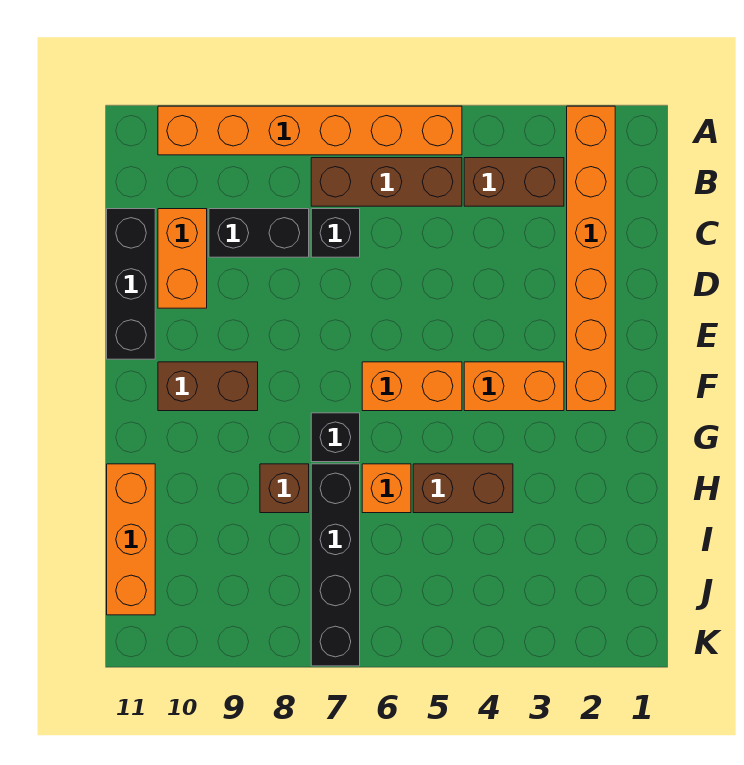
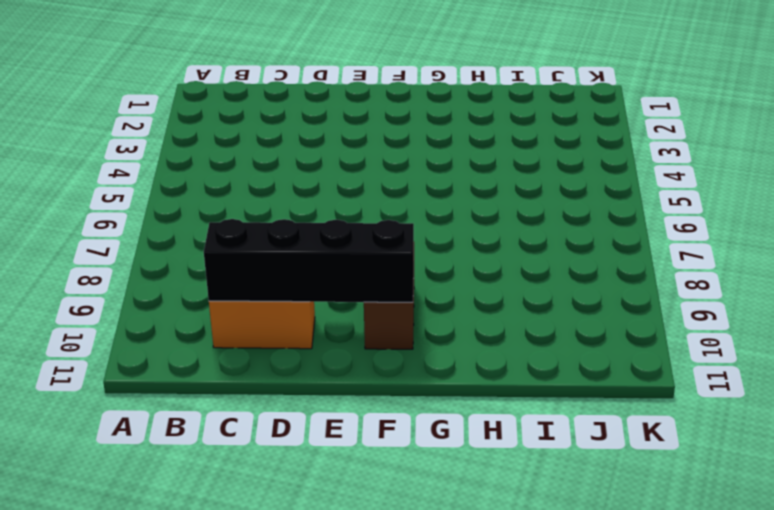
black 1x4 brick [204,219,414,302] -> black 1x4 brick moved to [311,464,360,666]
none -> orange 1x6 brick [567,106,615,411]
none -> orange 1x6 brick [158,106,462,155]
none -> brown 1x2 brick [464,158,564,206]

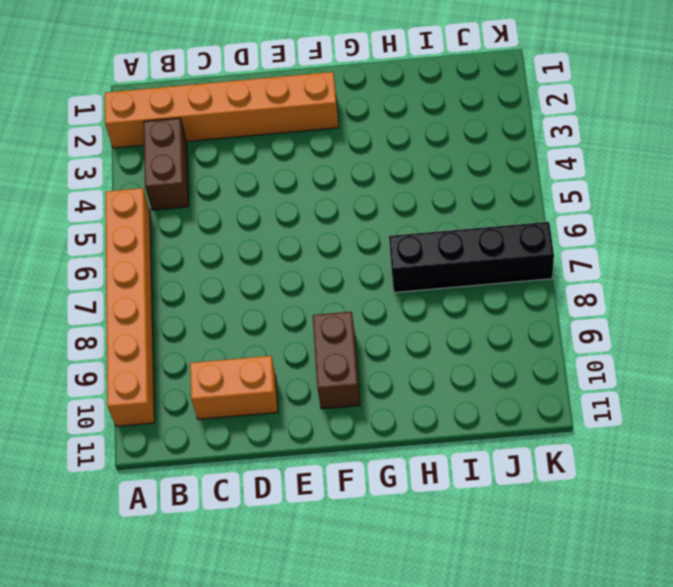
none -> brown 1x3 brick [311,158,462,206]
none -> black 1x1 brick [311,209,360,257]
none -> black 1x2 brick [209,209,309,257]

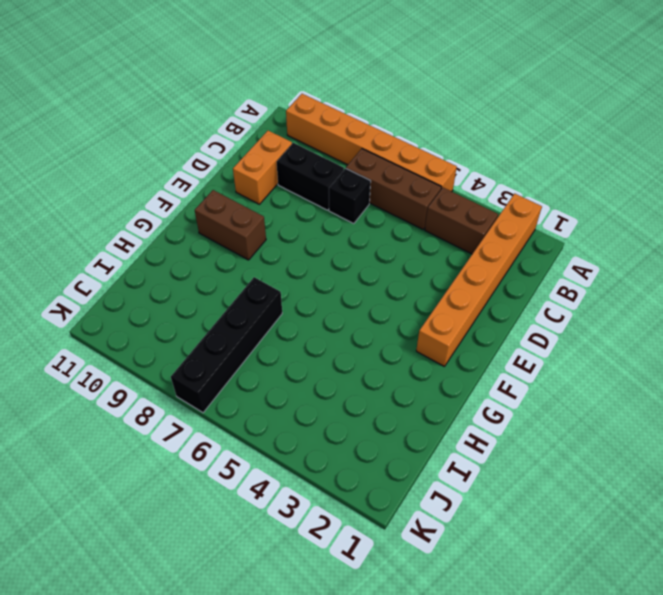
none -> black 1x3 brick [107,209,155,359]
none -> orange 1x2 brick [464,362,564,411]
none -> orange 1x2 brick [362,362,462,411]

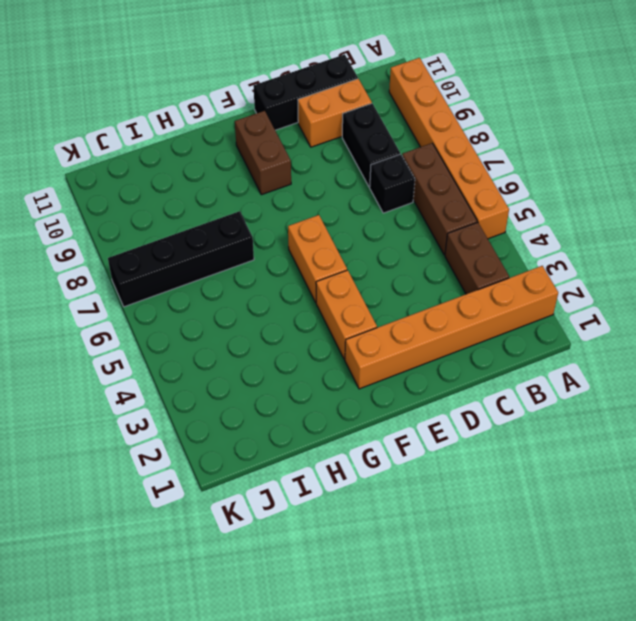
none -> black 1x1 brick [311,413,360,462]
none -> brown 1x2 brick [413,464,513,513]
none -> orange 1x1 brick [362,464,411,513]

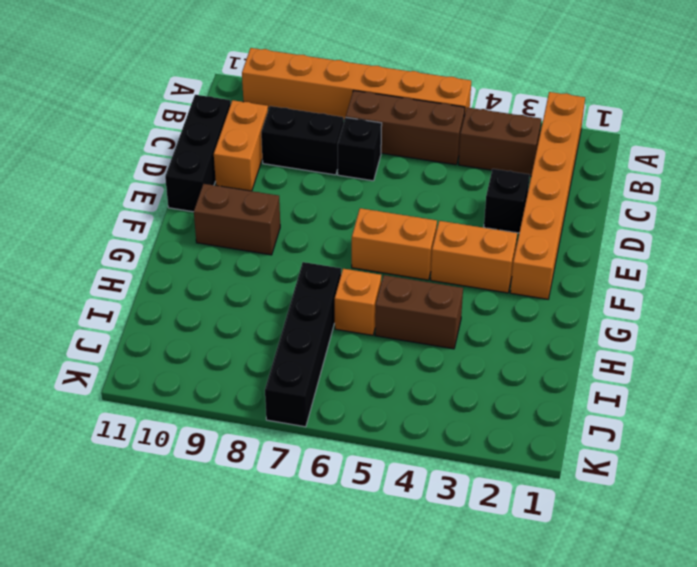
black 1x1 brick [484,169,530,233] -> black 1x1 brick moved to [311,413,360,462]
none -> brown 1x1 brick [260,464,309,513]
none -> orange 1x3 brick [107,464,155,615]

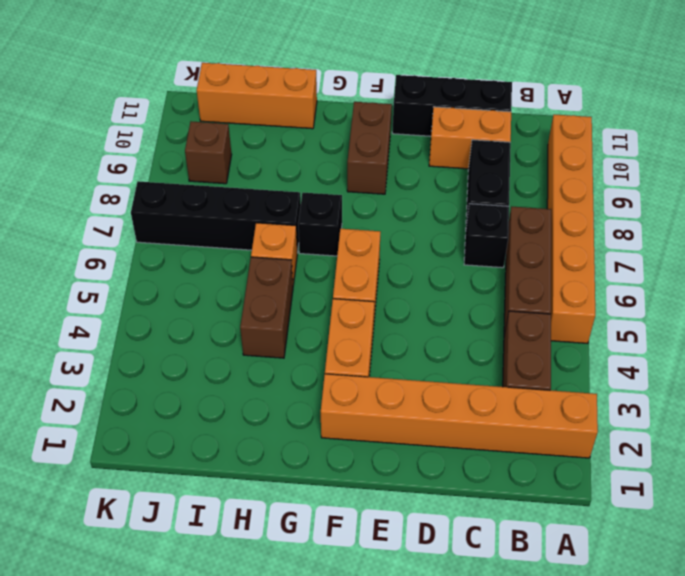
brown 1x1 brick [185,121,232,184] -> brown 1x1 brick moved to [260,464,309,513]

